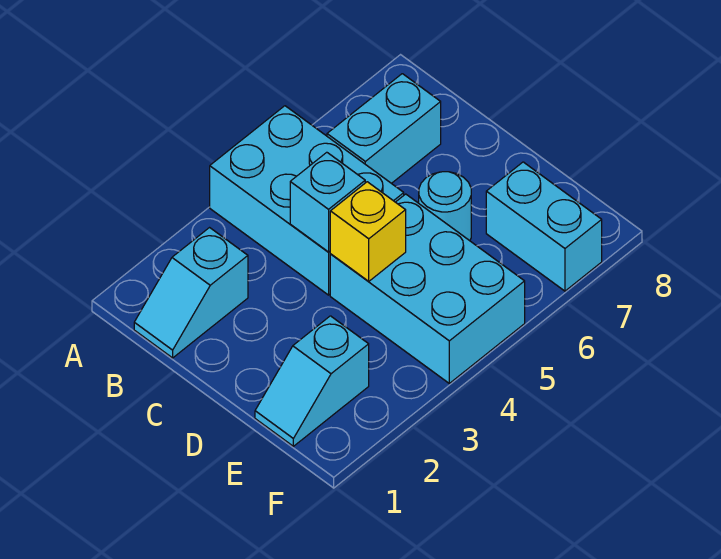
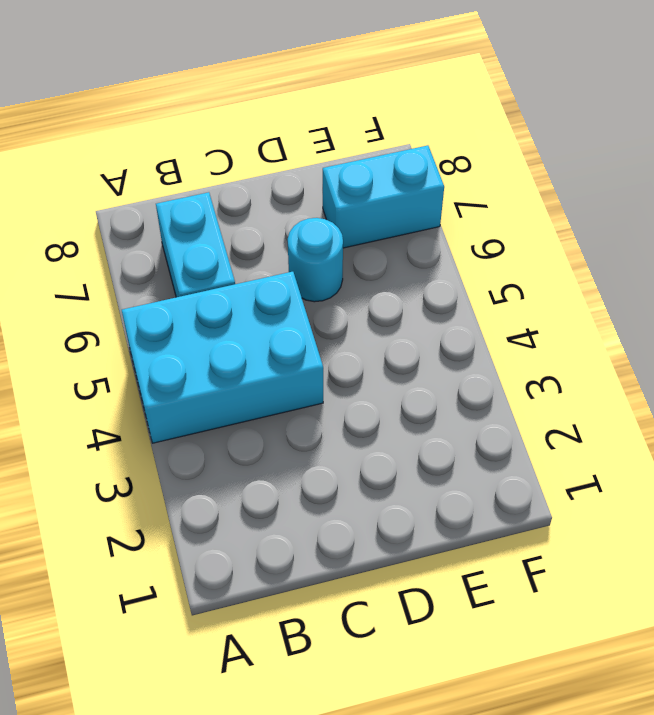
none -> cyan 1x2 slope [134,228,248,358]
none -> cyan 2x3 brick [330,194,525,383]

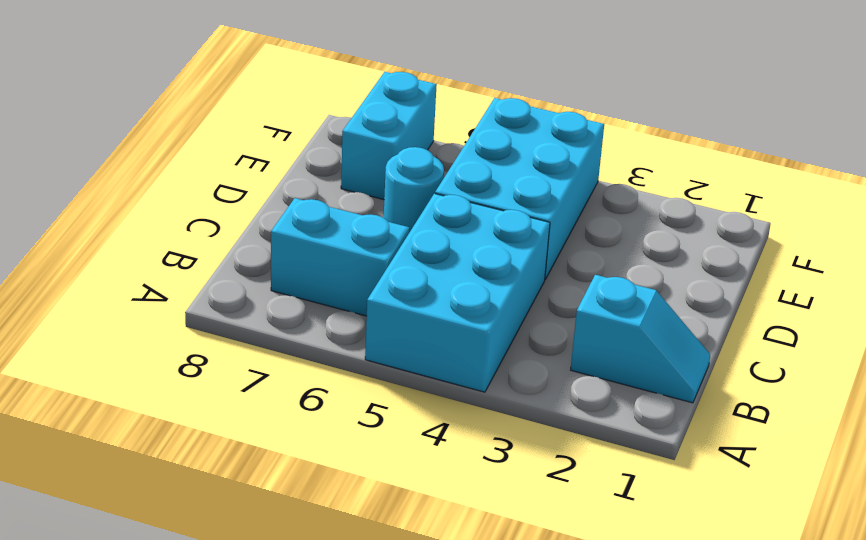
none -> cyan 1x2 slope [255,316,369,446]
none -> cyan 1x1 brick [290,152,365,252]

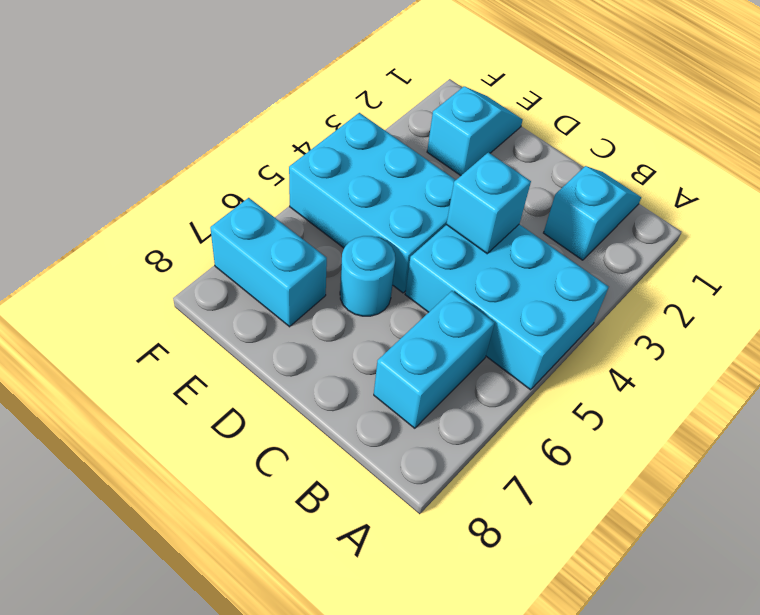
none -> yellow 1x1 brick [330,182,406,281]

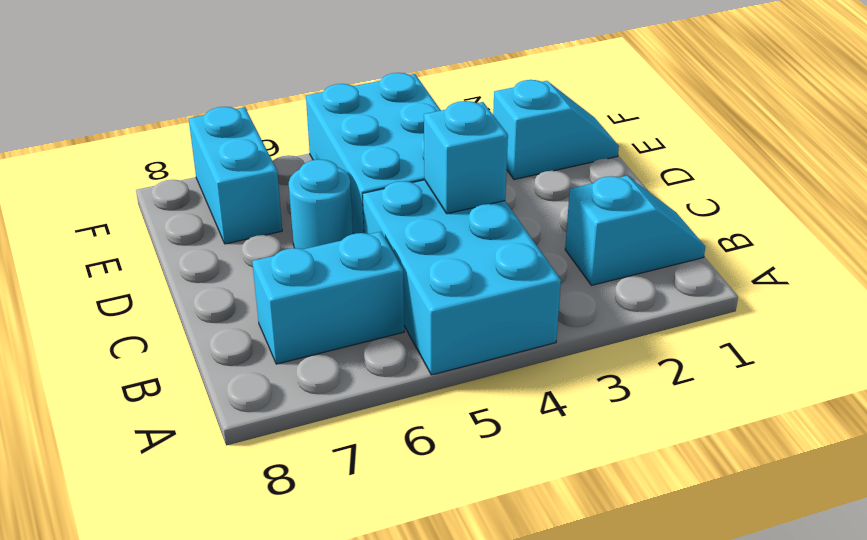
none -> yellow 1x1 brick [330,182,406,281]

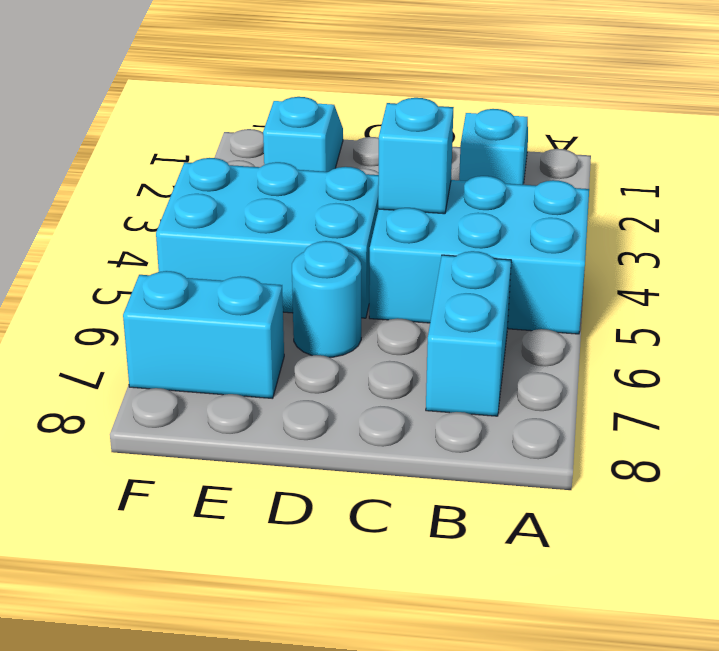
none -> yellow 1x1 brick [330,182,406,281]

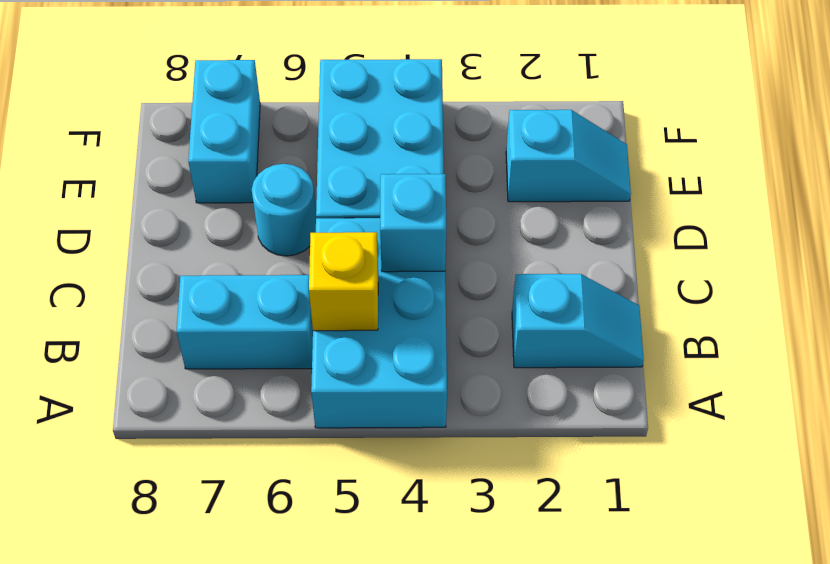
yellow 1x1 brick [309,232,378,331] -> yellow 1x1 brick moved to [330,182,406,281]

